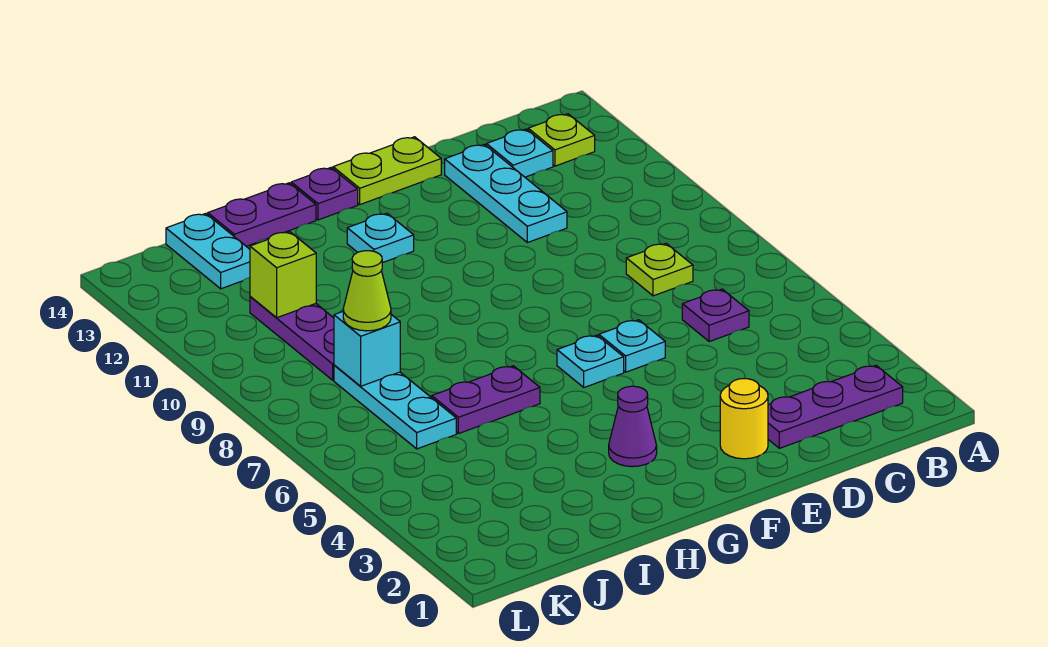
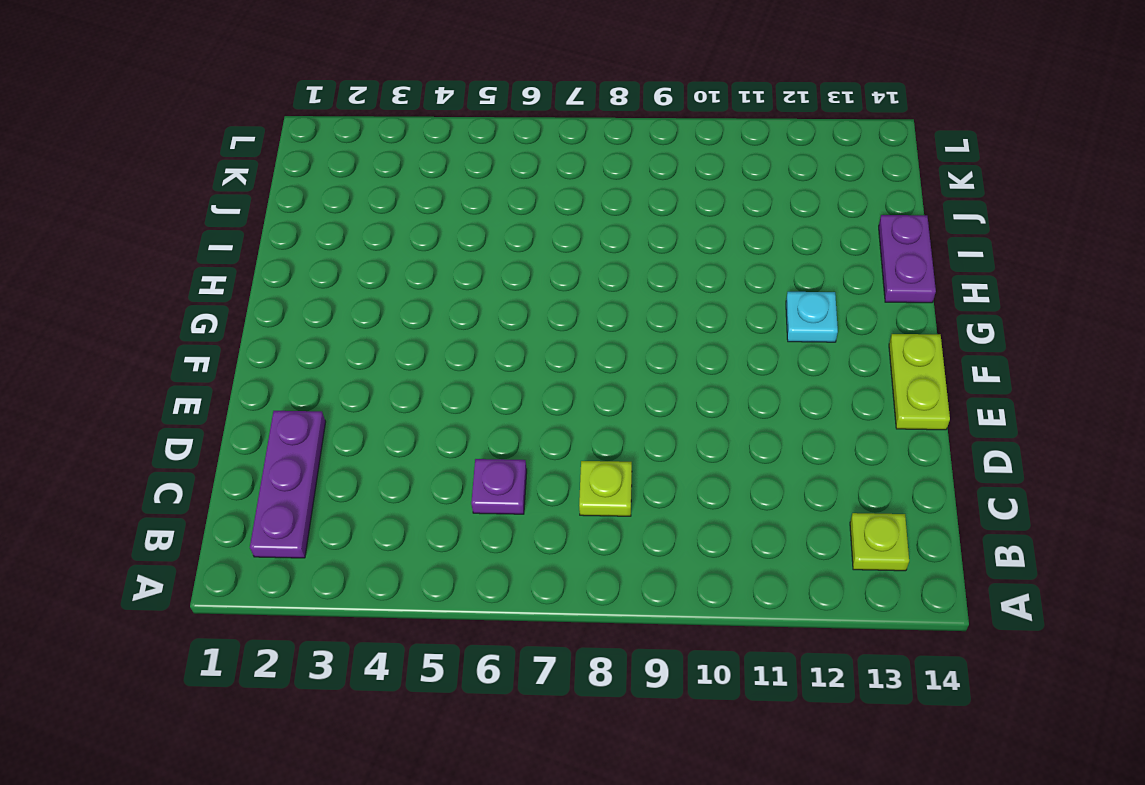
none -> cyan 1x1 plate [486,129,553,177]
none -> cyan 1x3 plate [445,144,567,243]
none -> yellow 1x1 round brick [720,379,768,459]

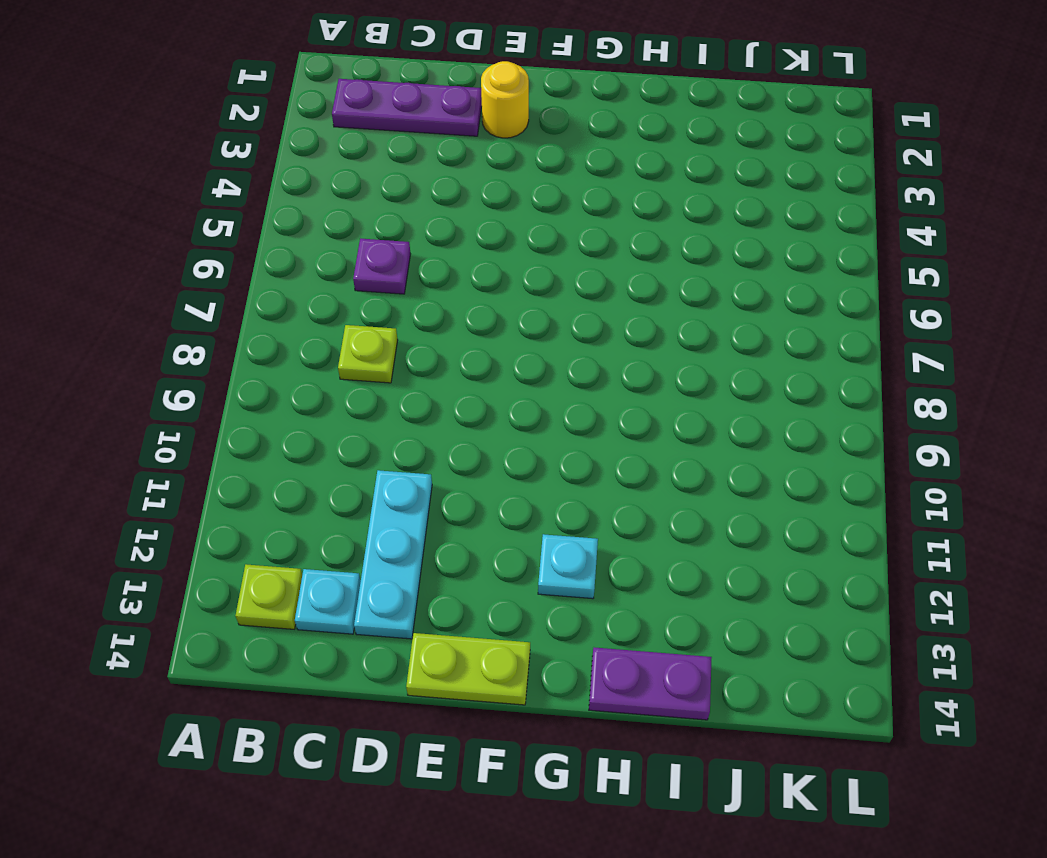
none -> cyan 1x1 plate [599,320,665,372]
none -> cyan 1x1 plate [557,335,624,387]
none -> purple 1x1 cone [609,386,657,467]

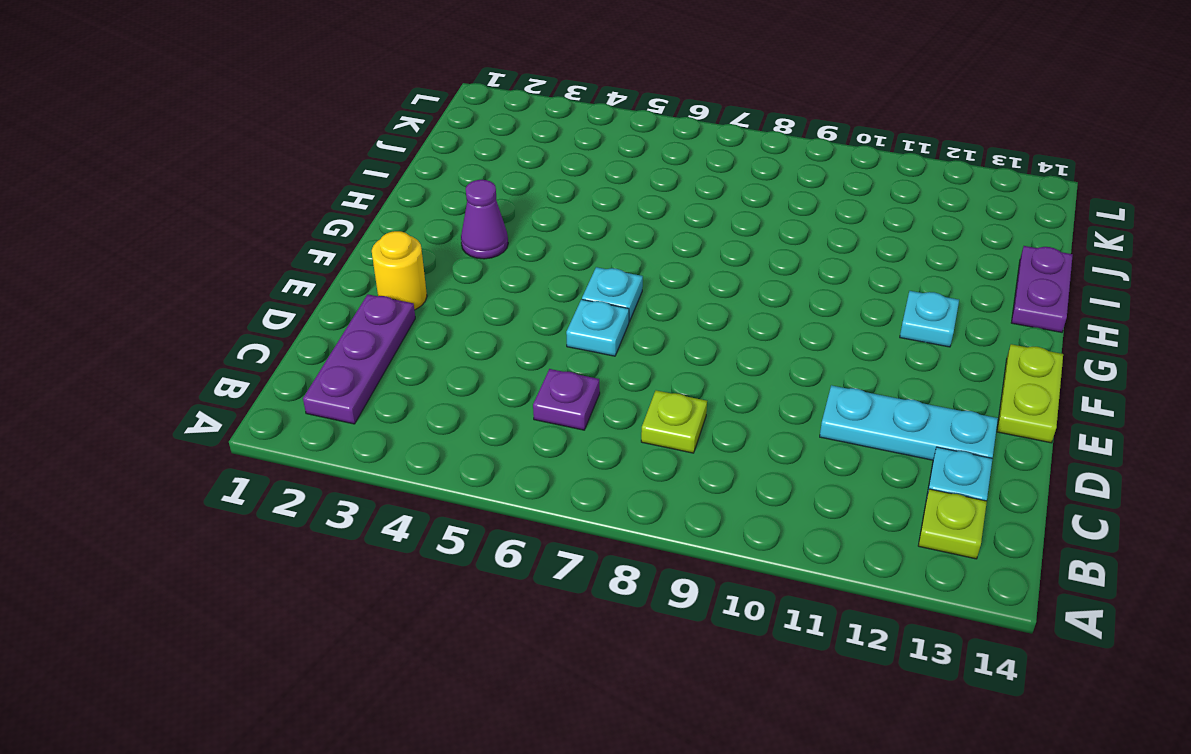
none -> purple 1x1 plate [291,168,358,220]
none -> purple 1x2 plate [432,366,540,434]
none -> cyan 1x3 plate [334,365,456,449]

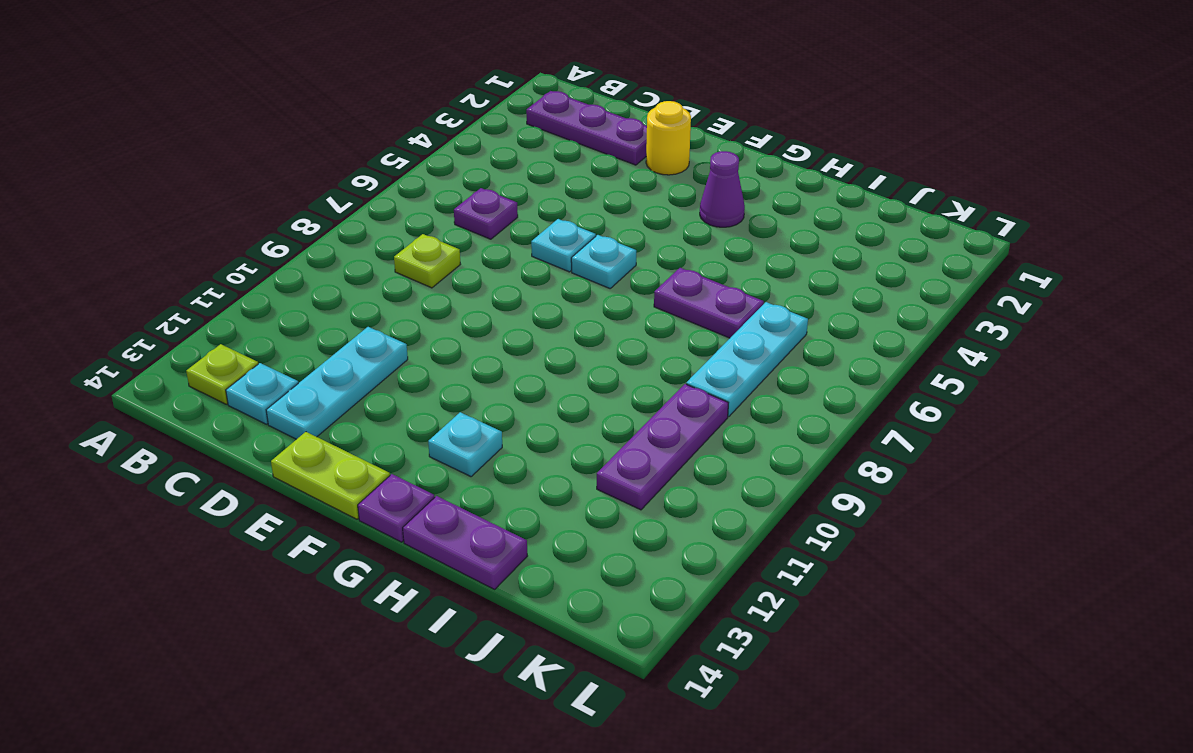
none -> cyan 1x2 plate [166,213,250,289]
none -> cyan 1x1 brick [334,312,400,386]
none -> lime 1x1 brick [250,232,316,318]

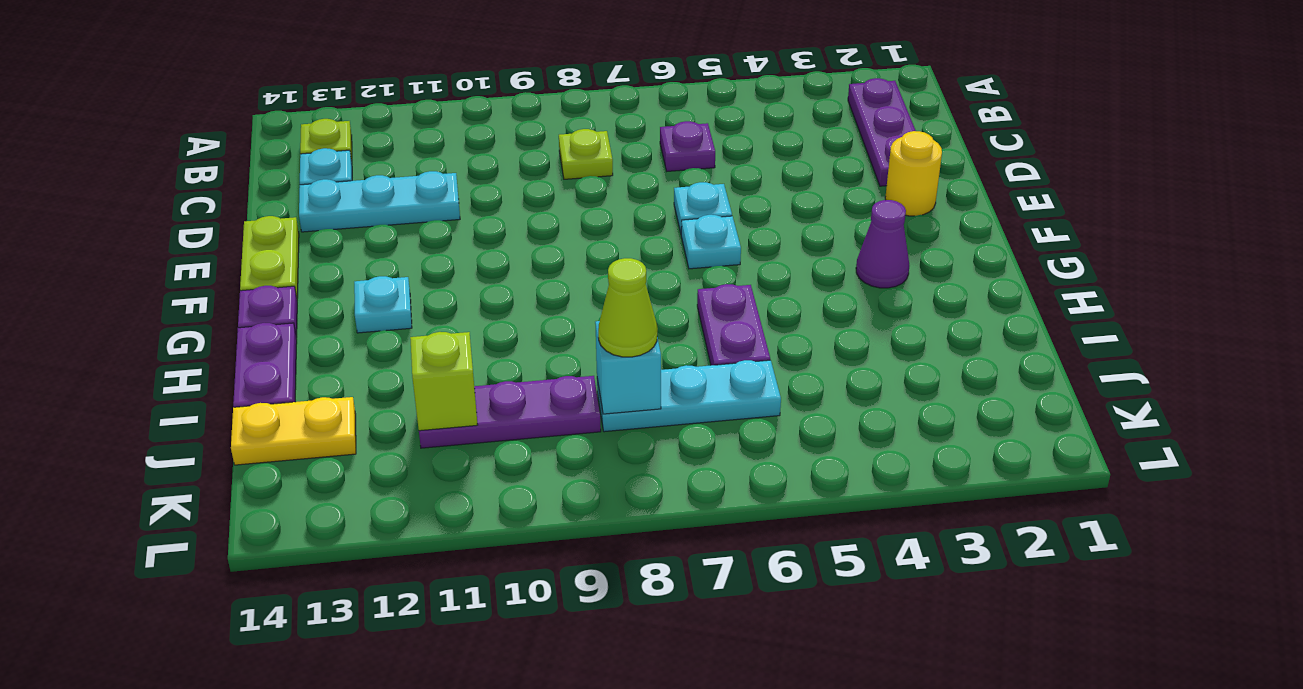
yellow 1x2 plate [231,397,356,465] -> cyan 1x2 plate [166,213,250,289]

